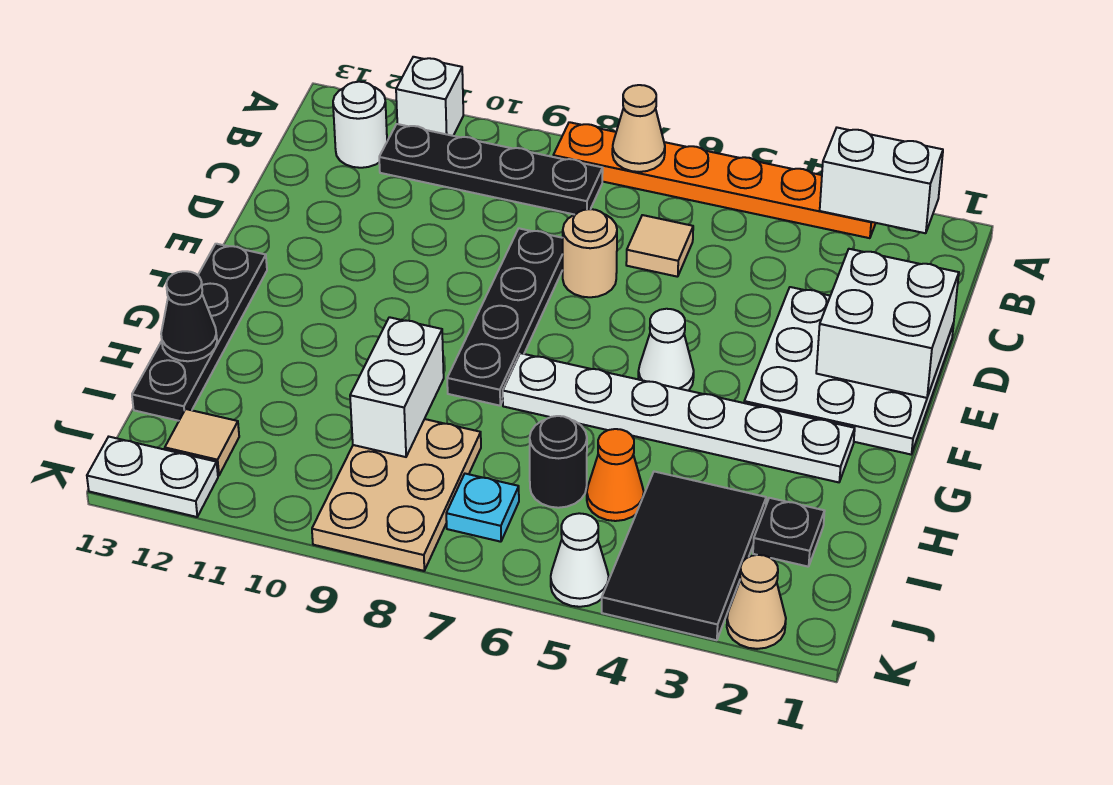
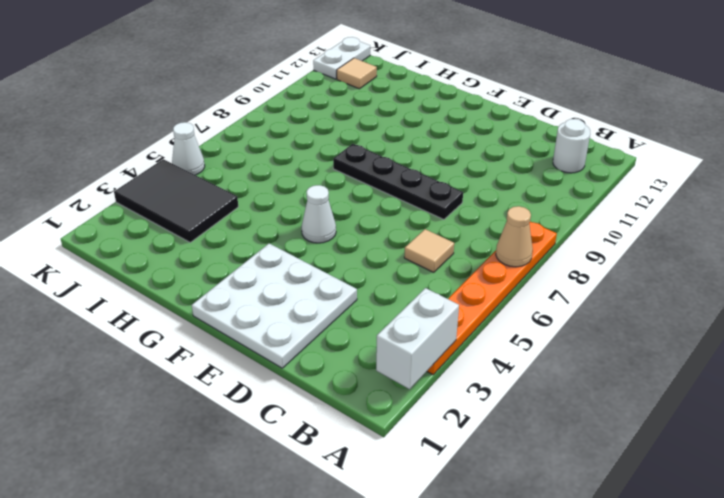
none -> white 1x1 brick [396,57,463,136]
none -> black 1x4 plate [379,124,603,215]
none -> tan 1x1 round brick [563,209,617,297]

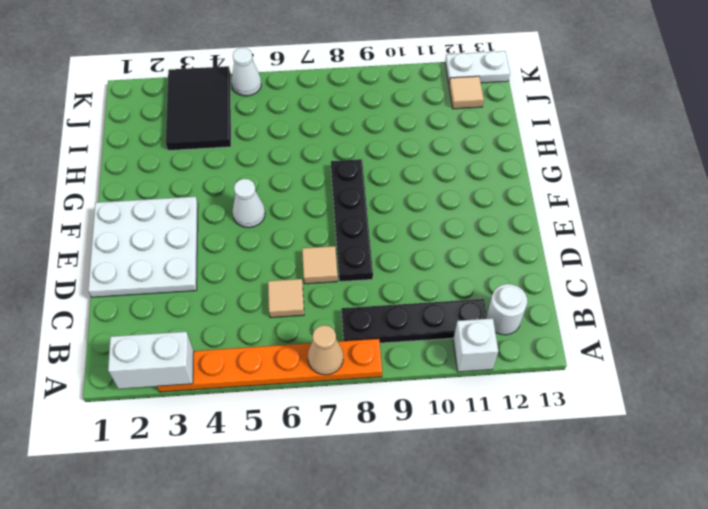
tan 1x1 tile [302,246,338,284] -> tan 1x1 round brick [563,209,617,297]
none -> black 1x4 plate [132,244,267,421]
none -> white 1x6 plate [503,353,855,482]
none -> black 1x1 plate [753,498,824,567]

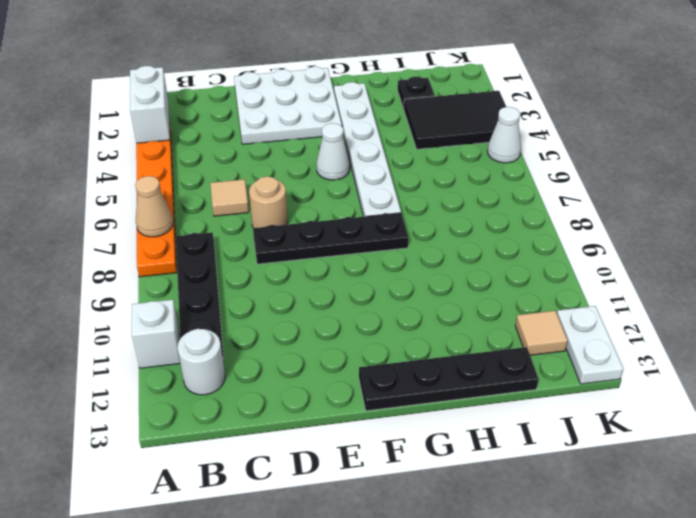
none -> orange 1x1 cone [587,429,644,521]
none -> black 1x1 round brick [530,416,587,508]
none -> tan 2x3 plate [312,419,481,571]

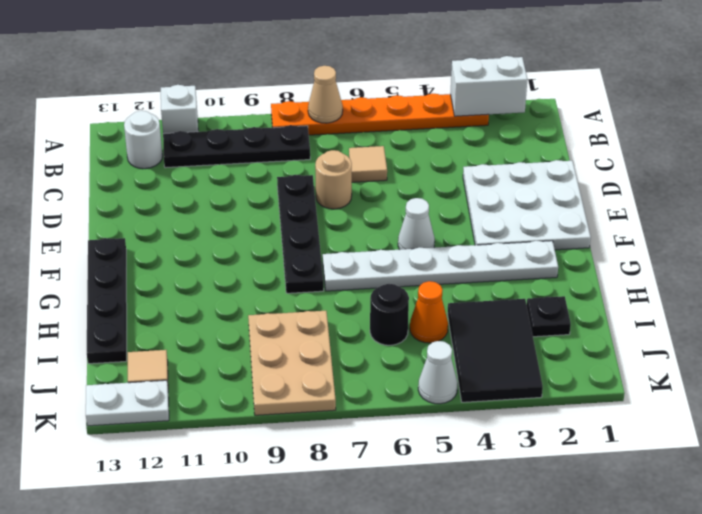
none -> cyan 1x1 plate [446,474,519,542]
none -> tan 1x1 cone [727,555,786,649]
none -> white 2x2 brick [816,249,959,398]

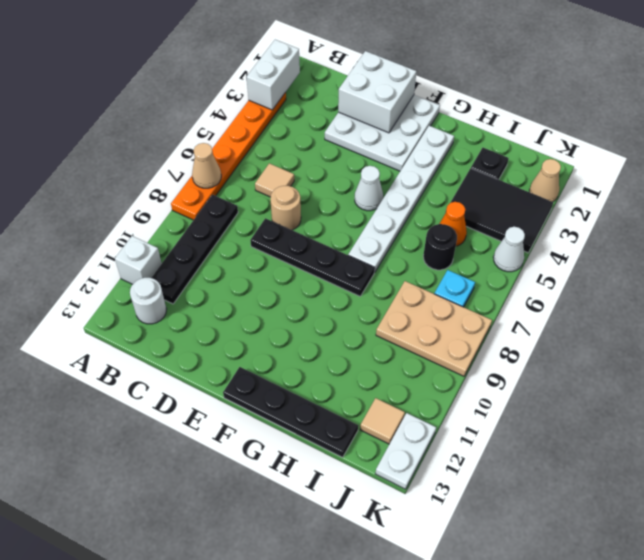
none -> white 1x2 brick [350,317,444,457]
none -> black 1x1 cone [161,271,217,361]

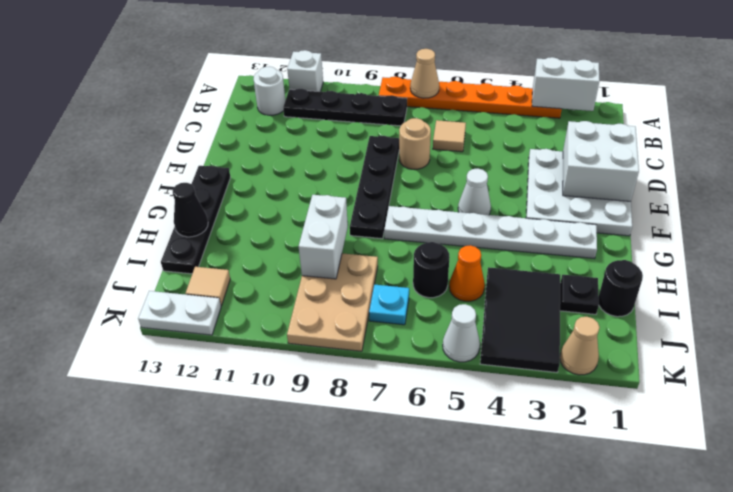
black 1x1 round brick [599,260,643,317] -> none

